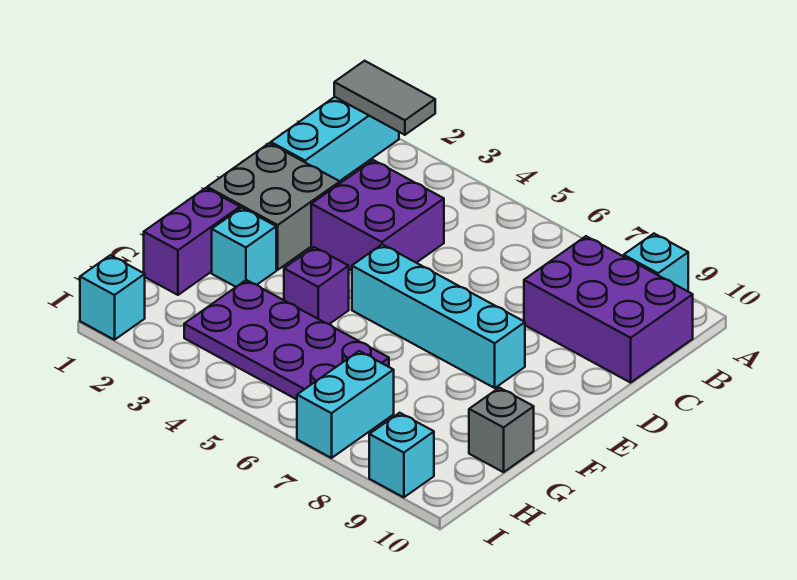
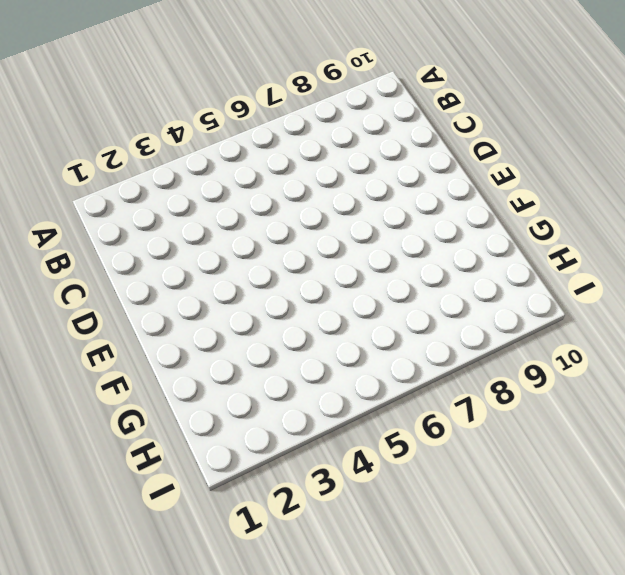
none -> cyan 1x3 brick [271,97,399,181]
none -> cyan 1x1 brick [624,234,688,291]
none -> purple 2x3 brick [524,236,693,383]

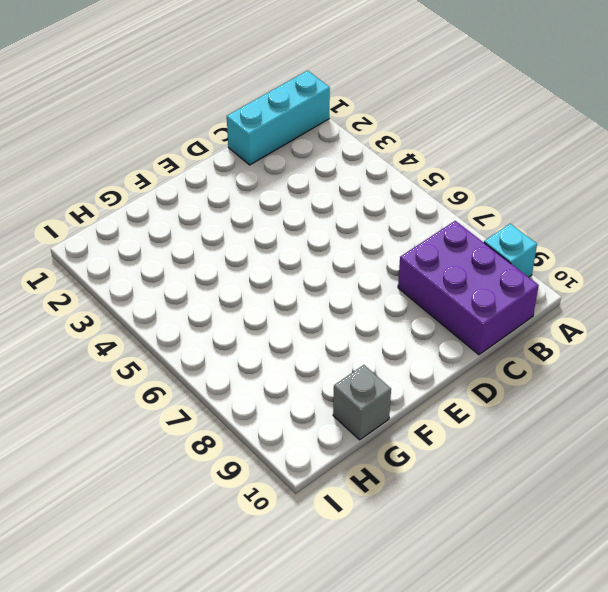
none -> purple 2x2 brick [311,160,444,270]
none -> grey 2x2 brick [207,143,340,270]
none -> cyan 1x4 brick [352,244,525,388]

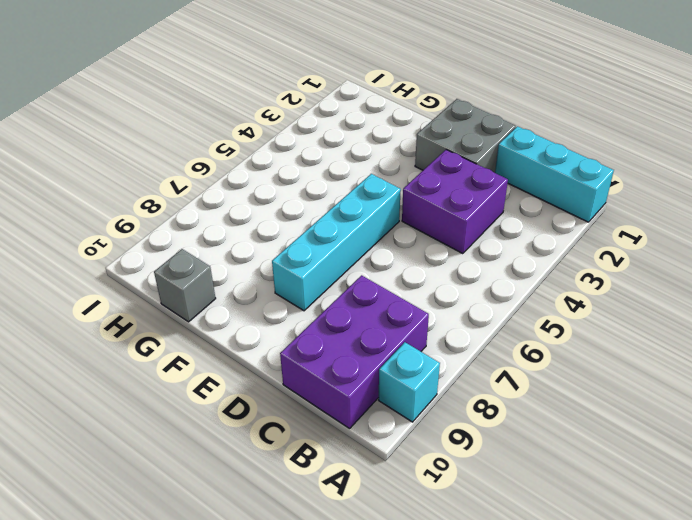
none -> purple 1x2 brick [144,188,240,295]
none -> cyan 1x1 brick [212,208,276,287]
none -> purple 1x1 brick [284,247,349,324]

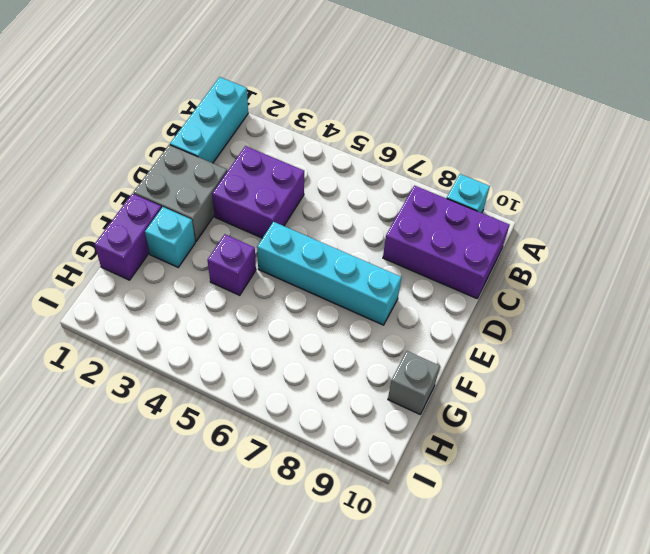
none -> purple 2x4 plate [184,280,389,399]
none -> cyan 1x2 brick [297,351,394,458]
none -> cyan 1x1 brick [80,255,145,340]

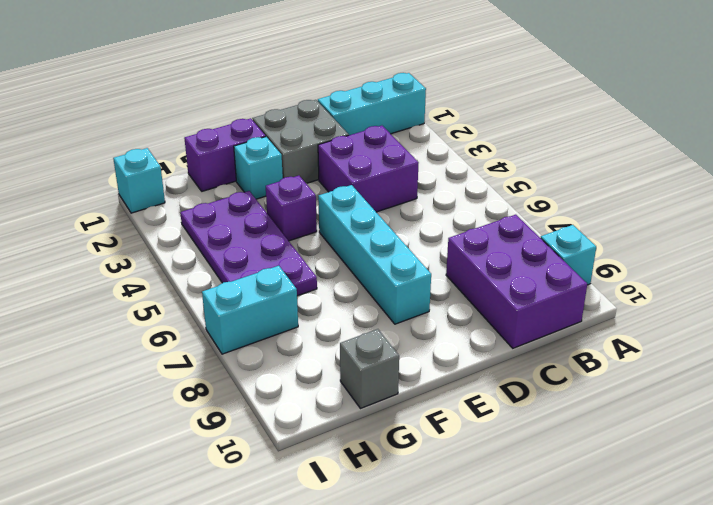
none -> cyan 1x1 brick [369,413,434,497]
none -> grey 1x2 tile [334,61,435,135]

